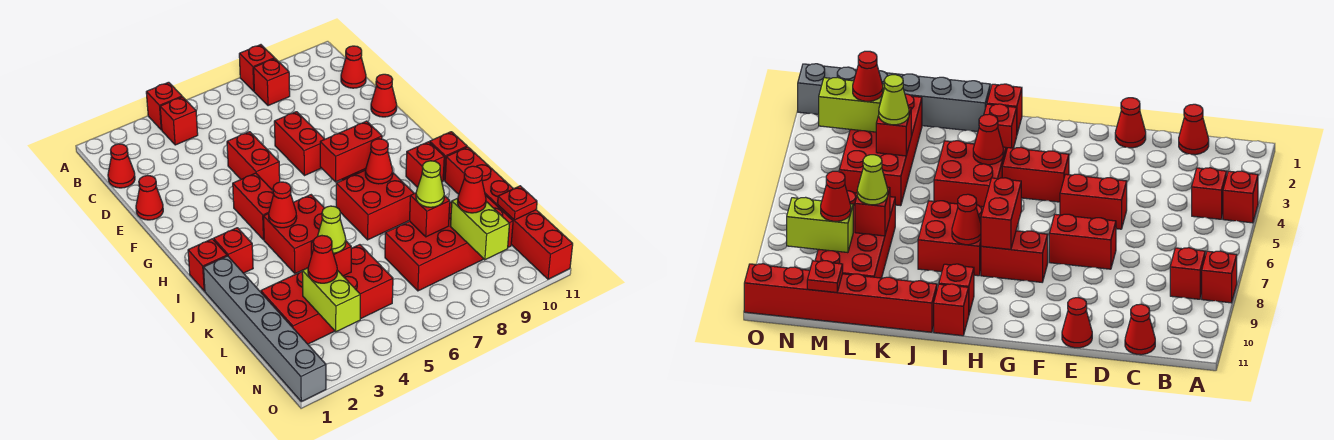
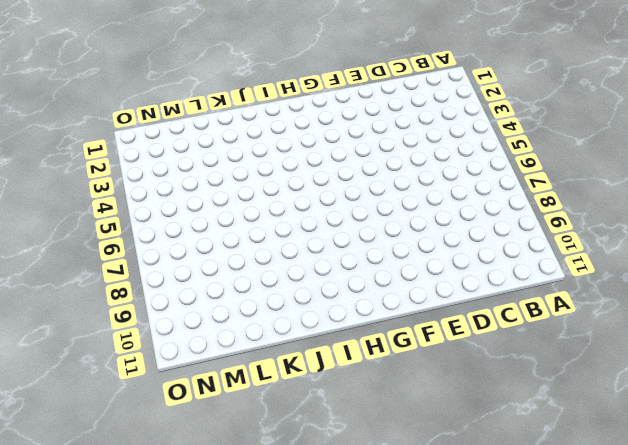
none -> red 1x1 brick [146,82,182,130]
none -> red 1x1 brick [239,45,275,91]
none -> red 1x1 brick [160,97,198,145]
none -> red 1x1 brick [254,59,290,106]

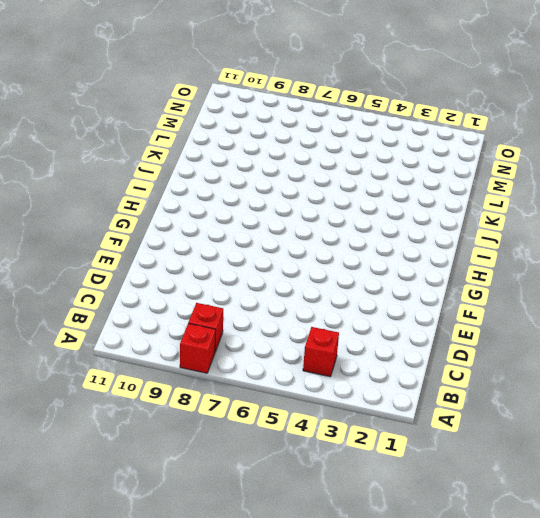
none -> red 1x1 brick [146,82,182,130]
none -> red 1x1 cone [108,144,135,188]
none -> red 1x1 cone [341,46,366,88]
none -> red 1x1 cone [136,175,163,220]

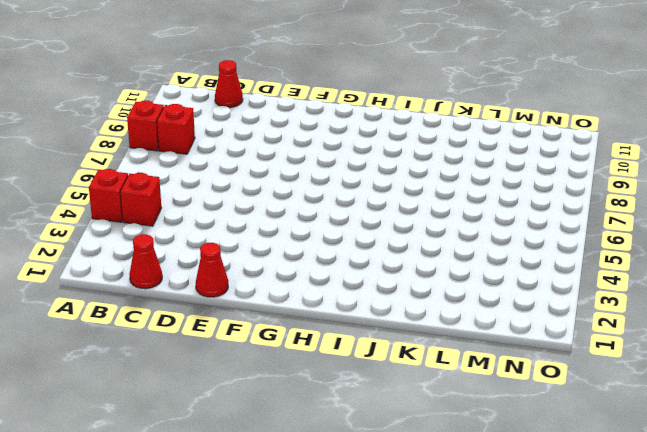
none -> red 1x2 brick [227,132,280,190]
none -> red 1x2 brick [274,112,325,176]
none -> red 1x1 cone [371,74,397,117]
none -> red 1x2 brick [233,173,274,240]

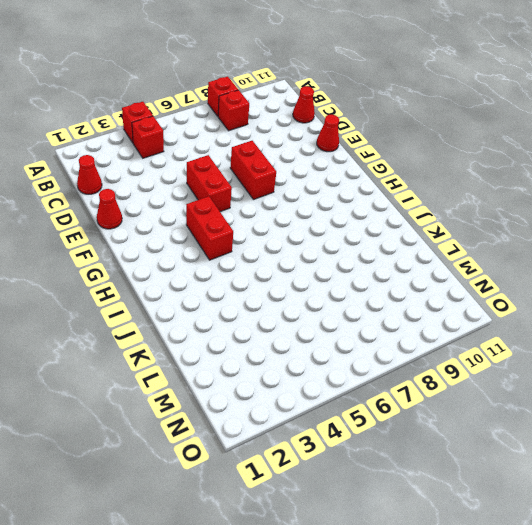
none -> red 1x2 brick [981,231,1048,282]
none -> red 1x1 brick [188,239,227,291]
none -> red 1x1 brick [214,228,253,273]
none -> red 2x2 brick [263,195,324,274]

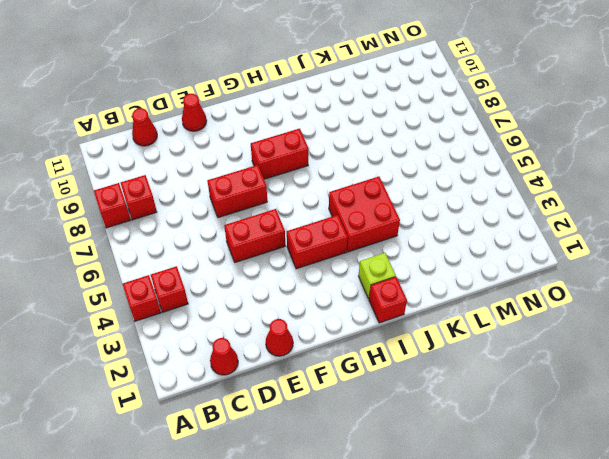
lime 1x1 brick [359,253,396,299] -> red 1x1 brick [214,228,253,273]
none -> red 2x2 brick [336,170,414,240]
none -> red 1x1 brick [406,142,444,188]
none -> red 1x1 brick [430,132,467,181]
none -> grey 1x6 brick [203,256,326,401]

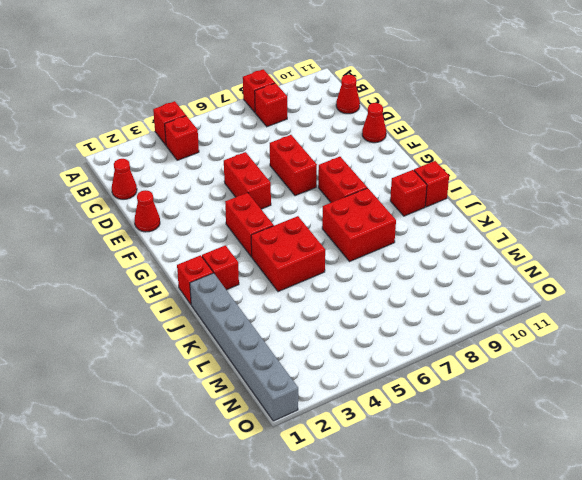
none -> red 1x6 brick [445,147,573,279]
none -> red 2x4 brick [261,245,393,344]
none -> red 2x4 brick [385,195,513,291]
none -> red 1x2 brick [320,121,382,182]

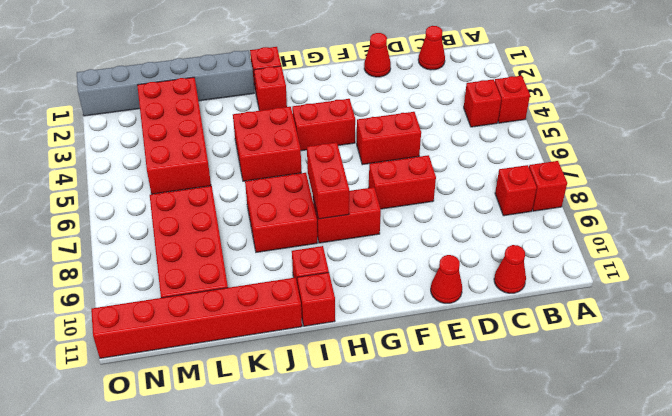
none -> red 1x1 cone [269,182,297,228]
none -> red 1x1 cone [365,139,393,184]
none -> red 1x1 brick [311,240,351,276]
none -> red 1x1 brick [410,193,450,237]

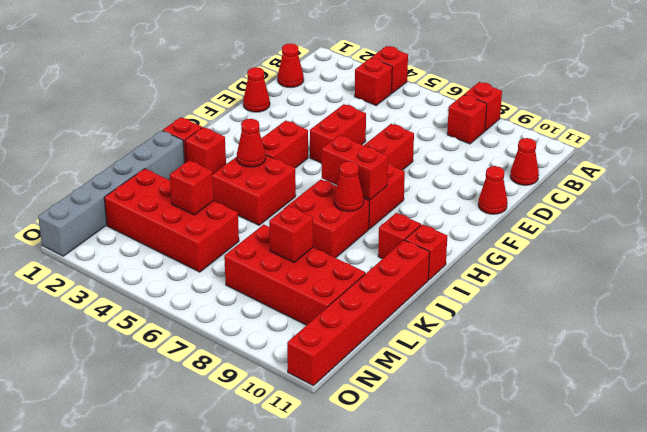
none -> lime 1x2 brick [302,268,360,332]
none -> lime 1x2 brick [451,198,510,260]
none -> red 1x1 plate [498,186,537,220]
none -> lime 1x1 cone [318,206,346,253]

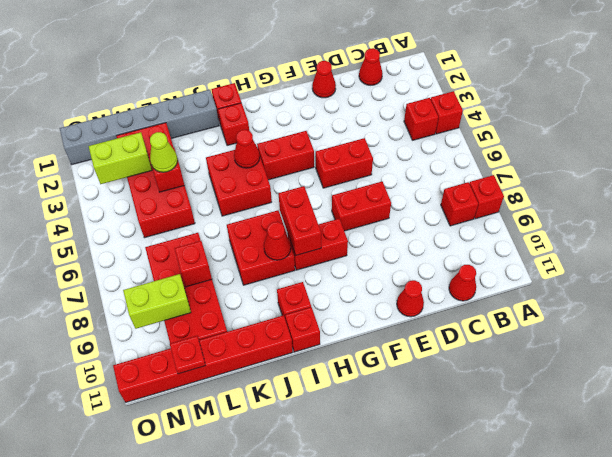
none -> lime 1x1 cone [416,161,444,207]
none -> red 1x1 cone [308,236,337,283]
none -> red 1x1 cone [458,166,486,213]

